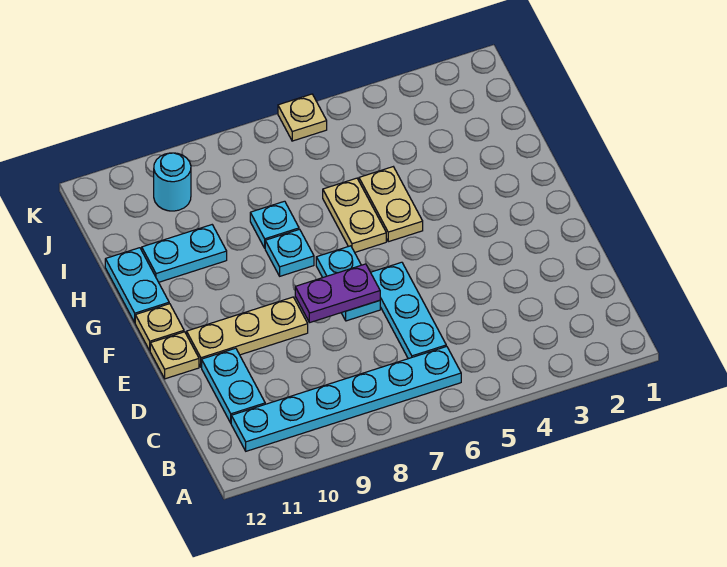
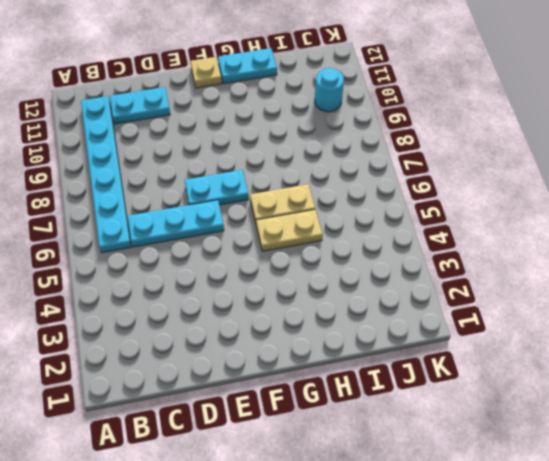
none -> tan 1x3 plate [187,297,308,367]
none -> tan 1x1 plate [150,332,199,379]
none -> cyan 1x1 plate [265,229,314,276]

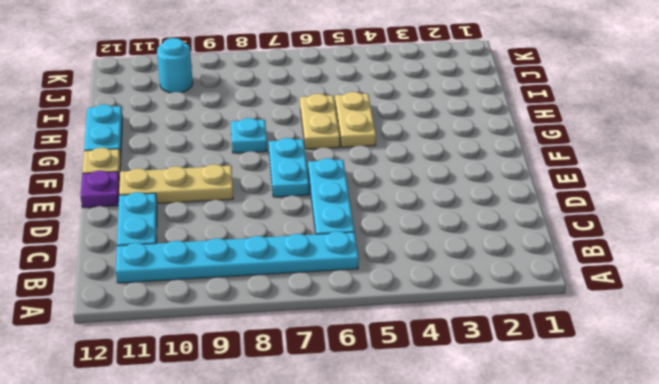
purple 1x1 plate [81,170,120,208] -> tan 1x1 plate [150,332,199,379]
none -> cyan 1x1 plate [250,201,299,248]
none -> cyan 1x2 plate [142,225,227,282]
none -> tan 1x1 plate [278,94,327,141]

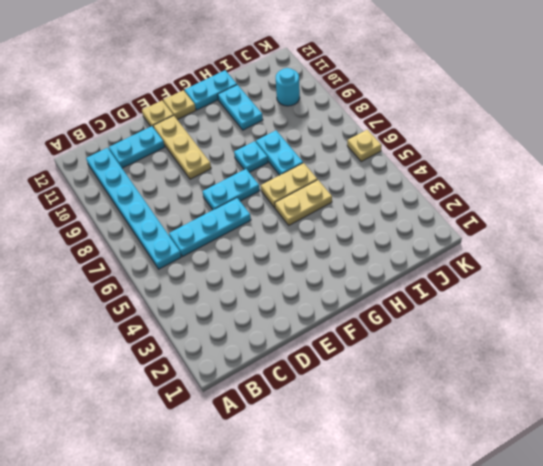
cyan 1x2 plate [256,131,303,175] -> cyan 1x1 plate [250,201,299,248]
none -> purple 1x2 plate [295,264,380,323]

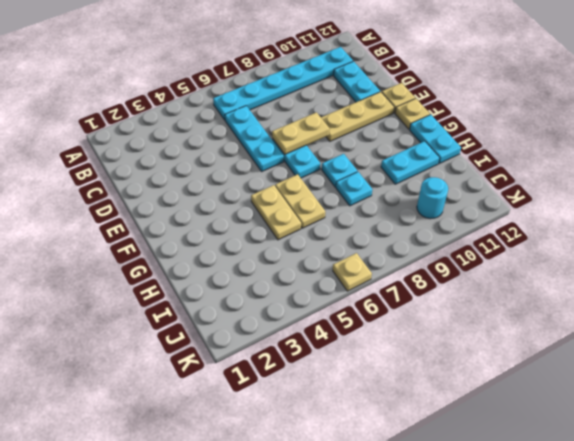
tan 1x2 plate [272,112,330,154] -> purple 1x2 plate [295,264,380,323]

